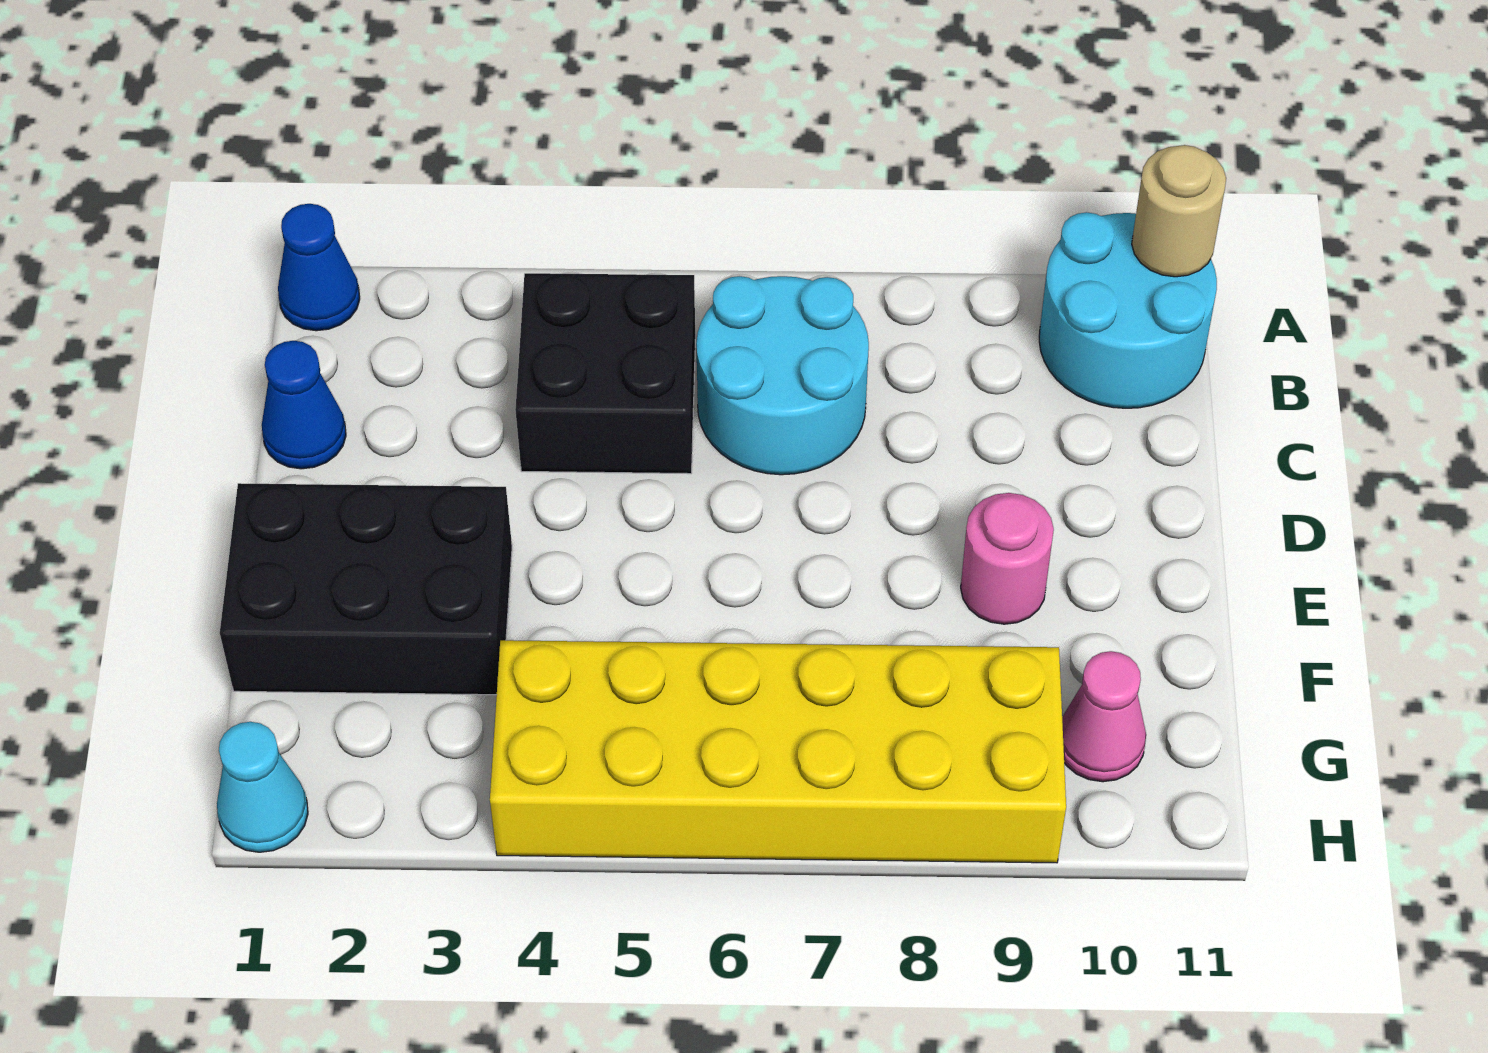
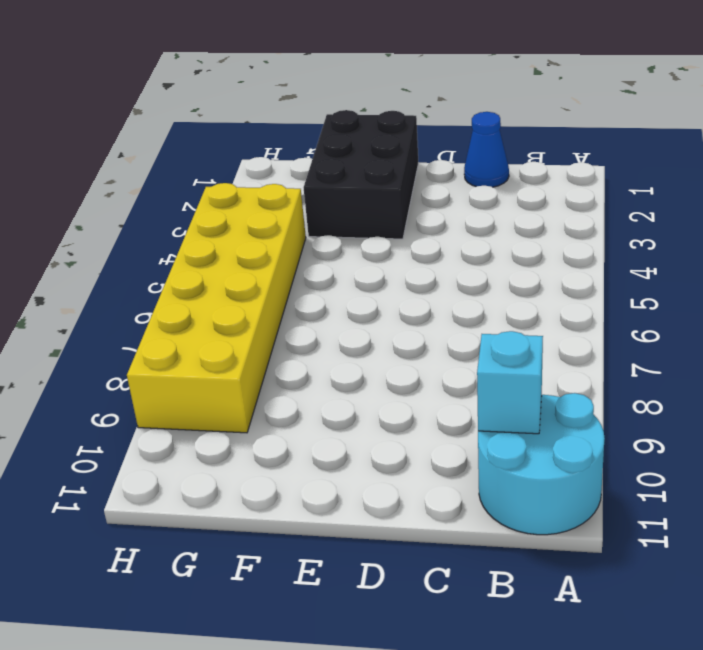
cyan 1x1 brick [477,331,543,434] -> none
none -> blue 1x1 cone [278,204,360,331]
none -> black 2x2 brick [515,273,695,474]

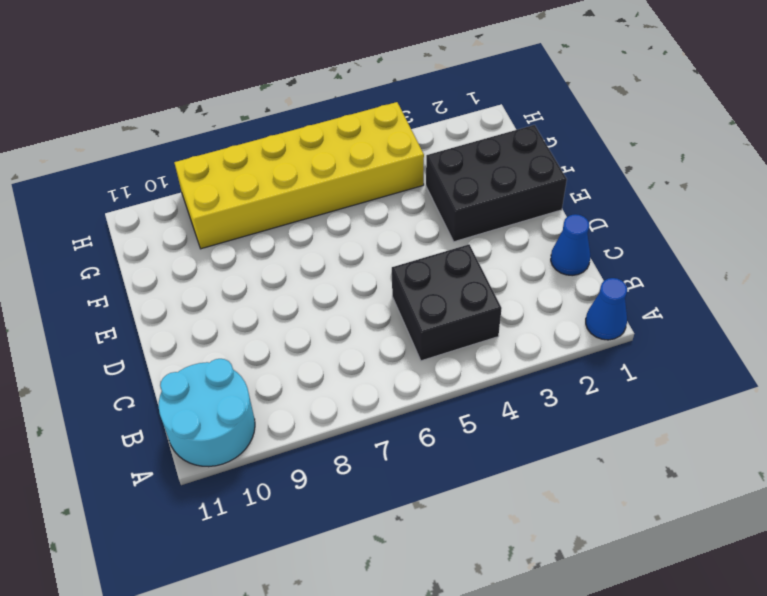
none -> cyan 2x2 round brick [696,276,869,475]
none -> pink 1x1 round brick [961,493,1054,624]

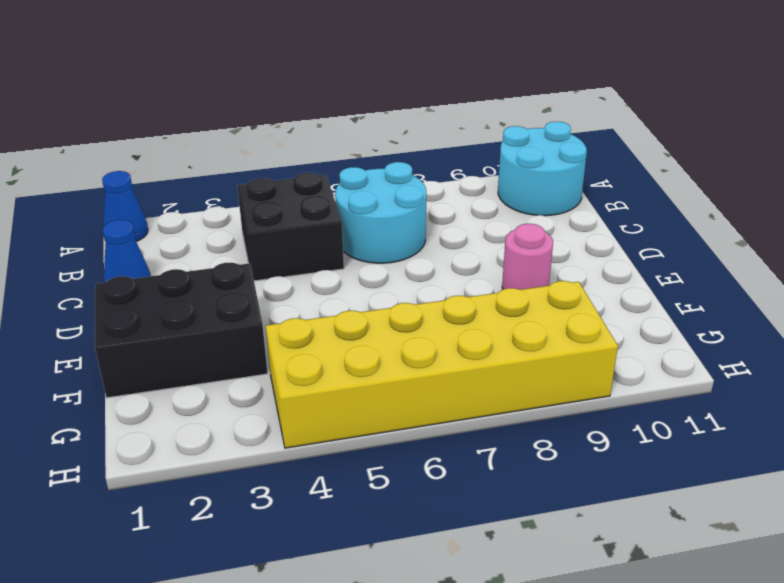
none -> pink 1x1 cone [1062,651,1146,782]
none -> cyan 1x1 cone [217,722,308,852]

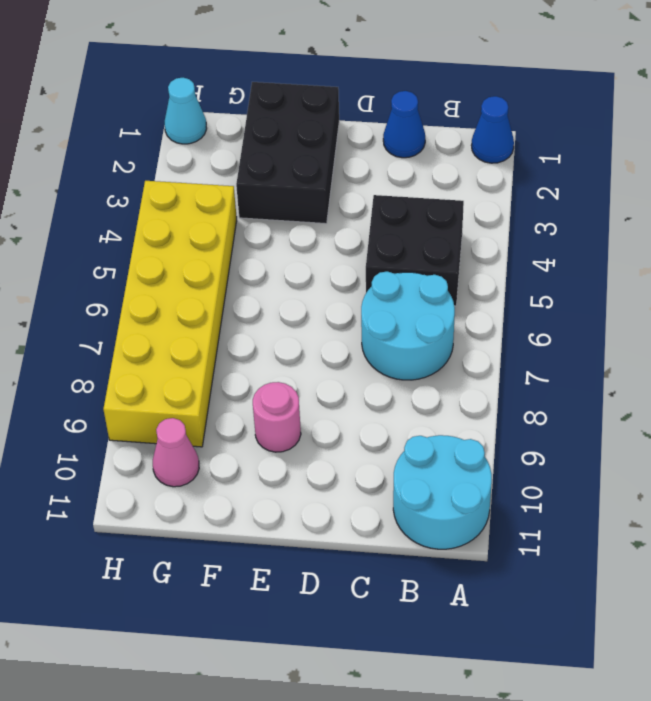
none -> tan 1x1 round brick [1132,145,1226,277]

